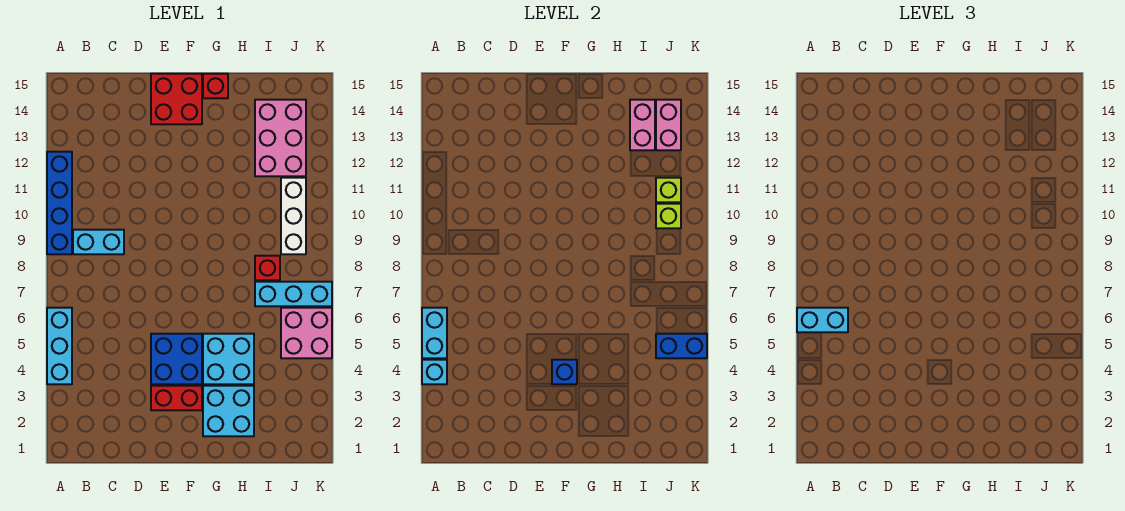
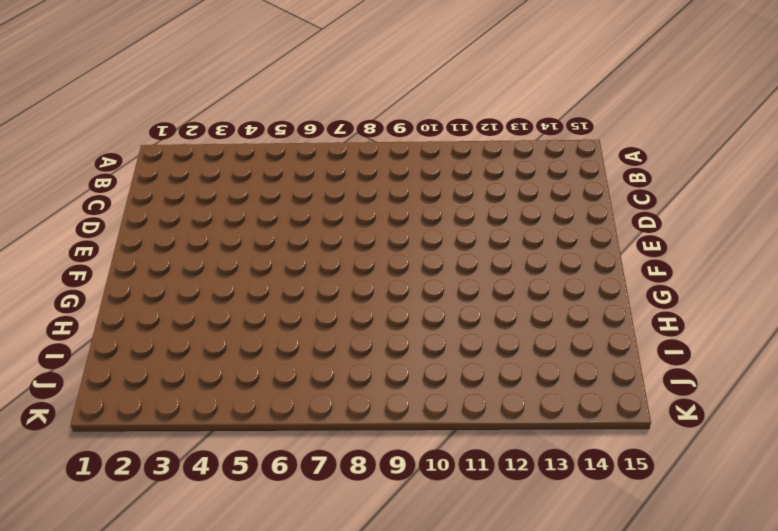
none -> cyan 1x3 brick [47,308,72,384]
none -> blue 1x4 brick [47,152,72,254]
none -> cyan 1x2 brick [73,230,124,254]

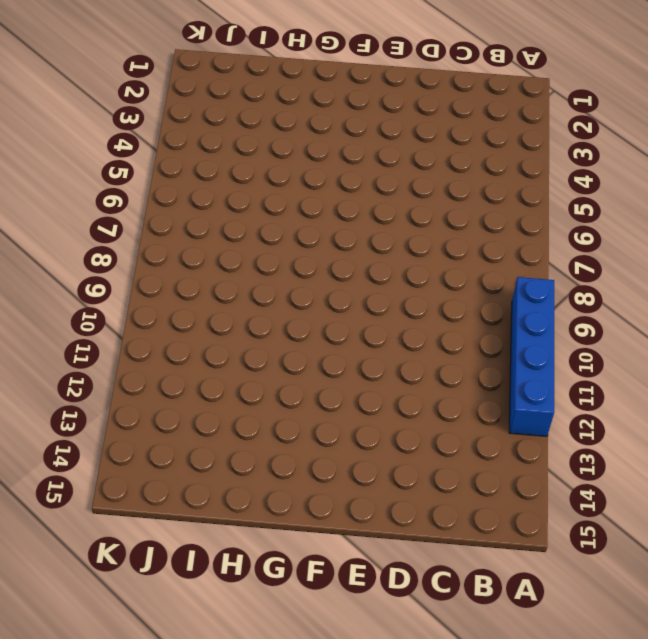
none -> cyan 1x3 brick [47,308,72,384]
none -> cyan 1x2 brick [73,230,124,254]
none -> red 1x2 brick [151,386,202,410]

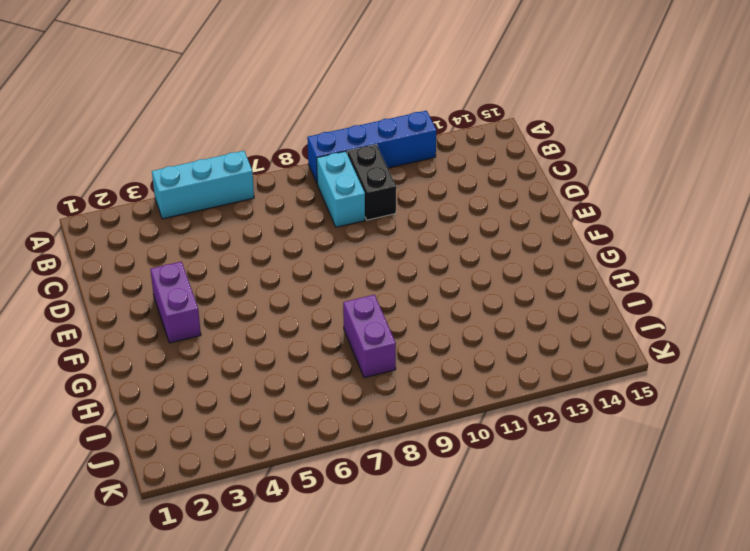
black 1x2 brick [347,145,396,220] -> none
purple 1x2 brick [150,262,201,343] -> red 1x2 brick [151,386,202,410]
purple 1x2 brick [343,295,396,378] -> red 1x1 brick [255,256,280,280]
none -> blue 2x2 brick [151,334,202,384]
none -> red 2x2 brick [151,74,202,124]
none -> cyan 2x2 brick [203,386,254,436]

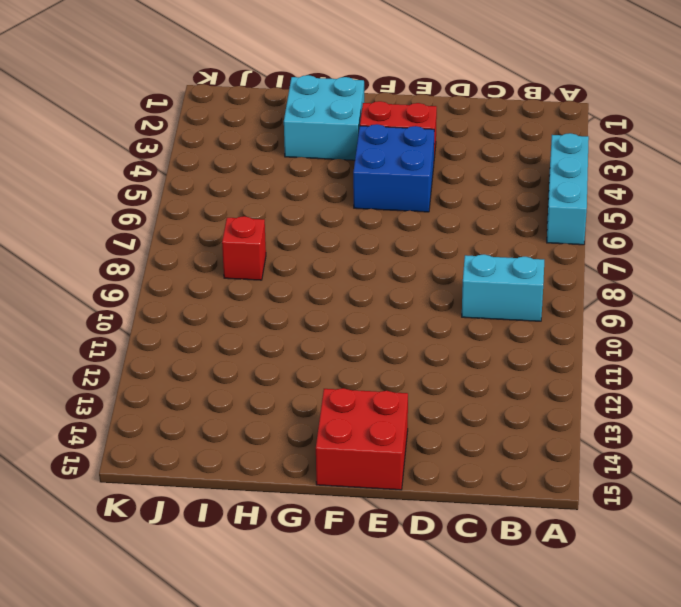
none -> blue 1x4 brick [47,152,72,254]
none -> cyan 2x2 brick [203,334,254,384]
none -> red 1x1 brick [203,74,228,98]

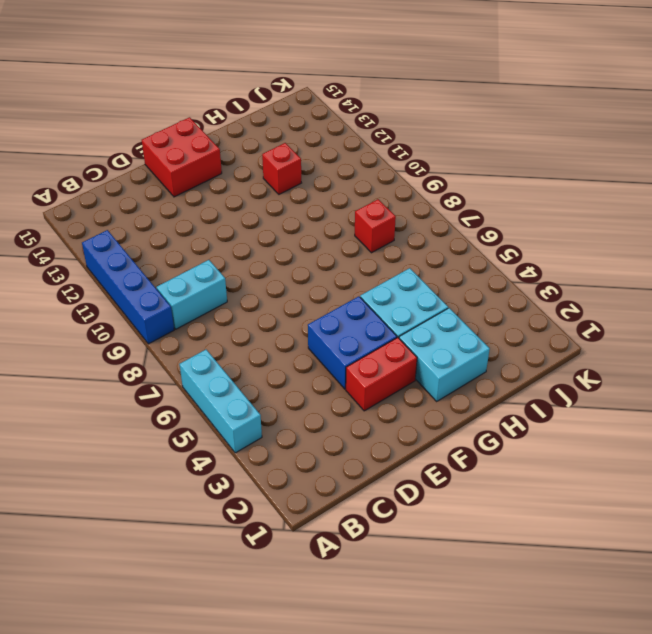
red 1x1 brick [262,143,301,194] -> red 1x1 brick moved to [203,74,228,98]
none -> cyan 1x3 brick [255,282,332,306]
none -> pink 2x3 brick [255,100,306,176]
none -> pink 2x2 brick [281,308,332,358]

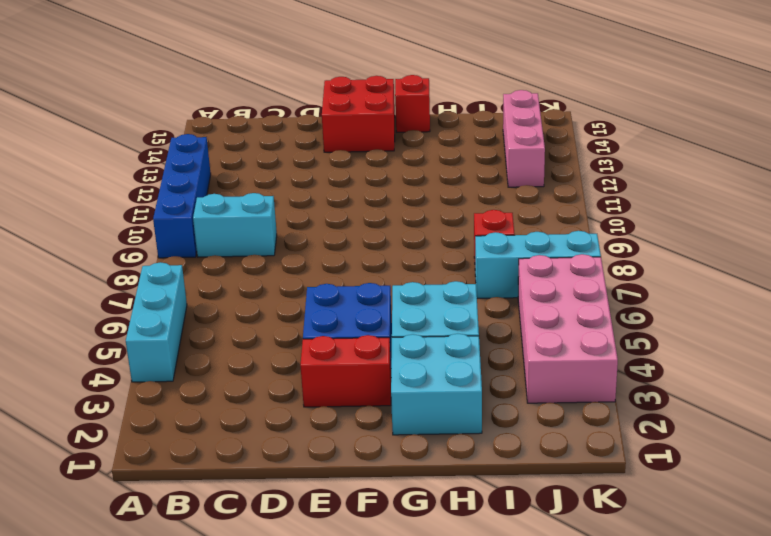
pink 2x4 brick [518,254,618,403] -> pink 2x2 brick [281,308,332,358]
pink 1x3 brick [503,90,545,187] -> pink 2x3 brick [255,100,306,176]
none -> white 1x3 brick [281,178,306,254]
none -> cyan 1x1 brick [422,360,447,384]
none -> cyan 1x2 brick [422,308,447,358]

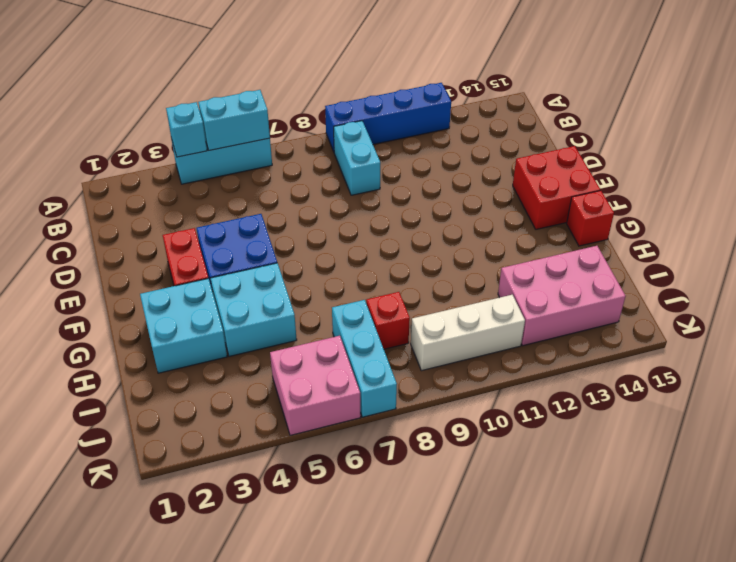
none -> blue 1x1 brick [552,360,577,384]
none -> pink 1x2 brick [630,100,655,150]
none -> blue 1x2 brick [656,334,707,358]

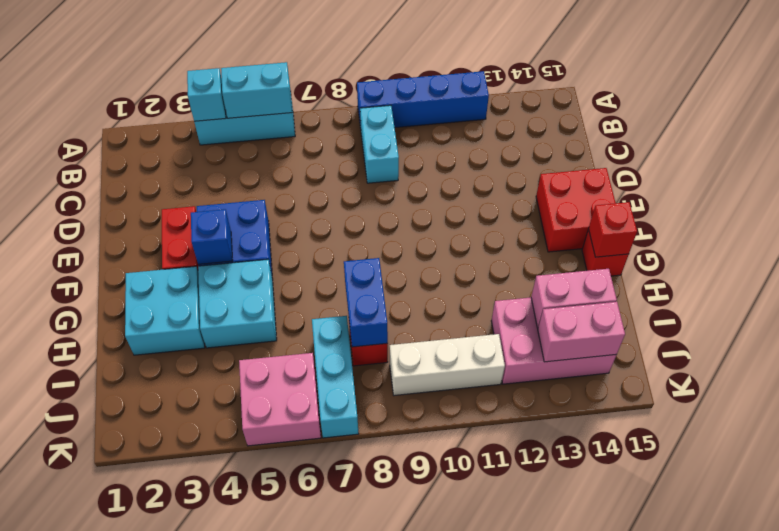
red 1x1 brick [588,202,637,257] -> none
blue 1x2 brick [344,258,388,347] -> blue 1x2 brick moved to [656,334,707,358]
none -> lime 1x1 brick [656,204,681,228]
none -> lime 1x1 brick [656,178,681,202]
none -> cyan 1x2 brick [797,308,848,332]

